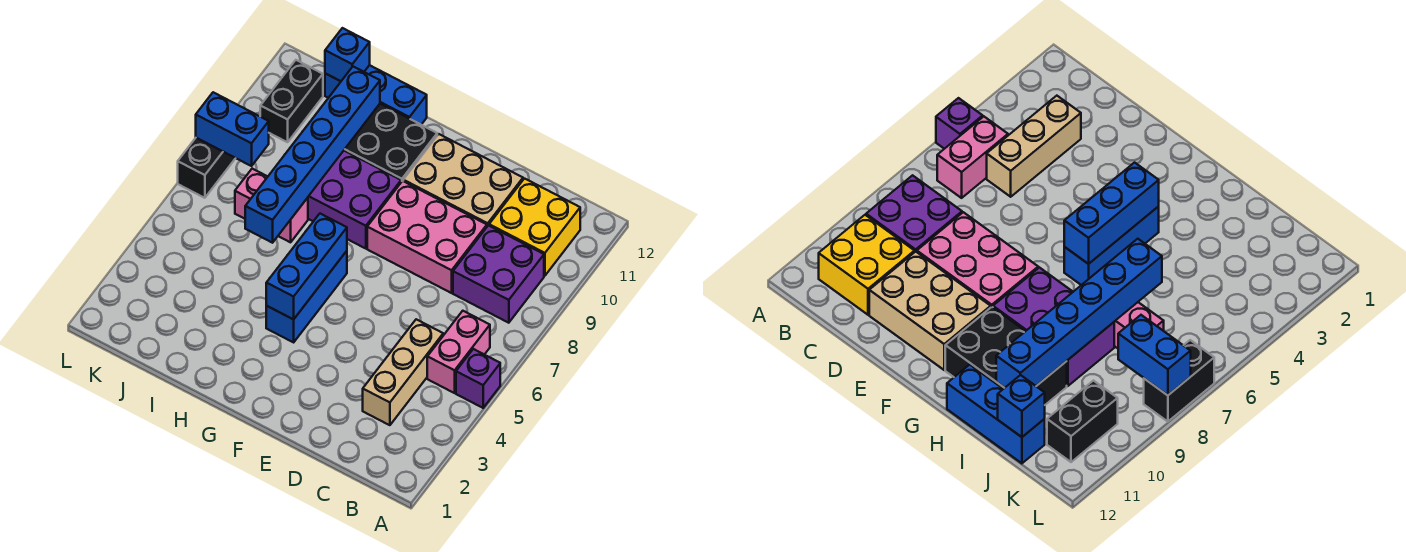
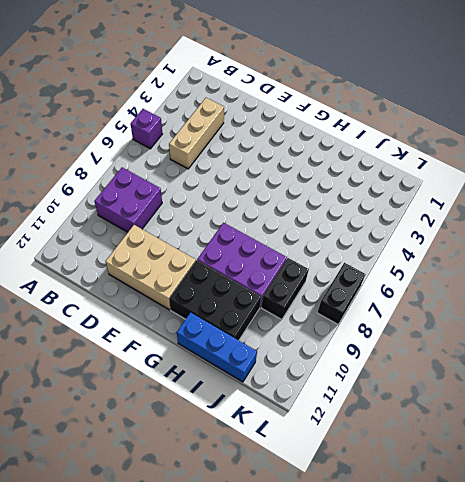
black 1x2 brick [261,258,309,320] -> black 1x2 brick moved to [260,60,323,142]
none -> pink 1x2 brick [427,311,490,393]
none -> yellow 2x2 brick [489,179,580,276]
none -> pink 2x3 brick [367,181,487,293]

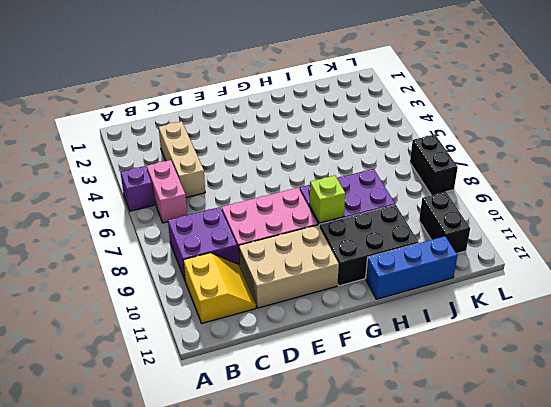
yellow 2x2 slope [183,253,256,323] -> yellow 2x2 brick [489,179,580,276]
lime 1x1 brick [309,175,345,223] -> none
none -> blue 1x3 brick [266,251,347,342]
none -> pink 1x2 brick [235,169,308,242]
none -> blue 1x3 brick [266,214,347,319]

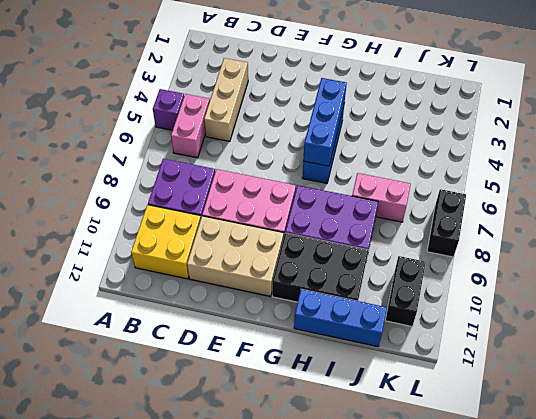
none -> blue 1x6 brick [245,66,380,243]
none -> blue 1x1 brick [325,28,370,81]
none -> blue 1x2 brick [196,92,269,166]

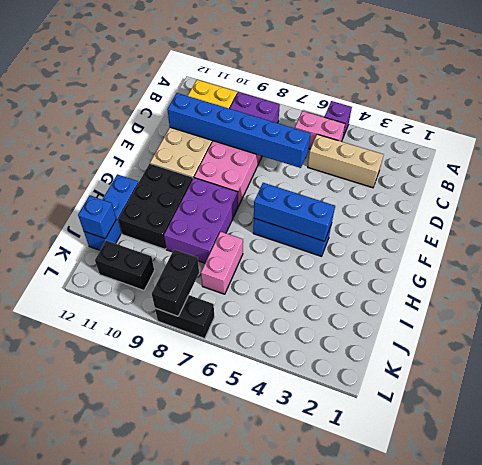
blue 1x6 brick [167,93,311,168] -> blue 1x6 brick moved to [245,66,380,243]
black 1x2 brick [152,249,199,316] -> blue 1x2 brick [196,92,269,166]

